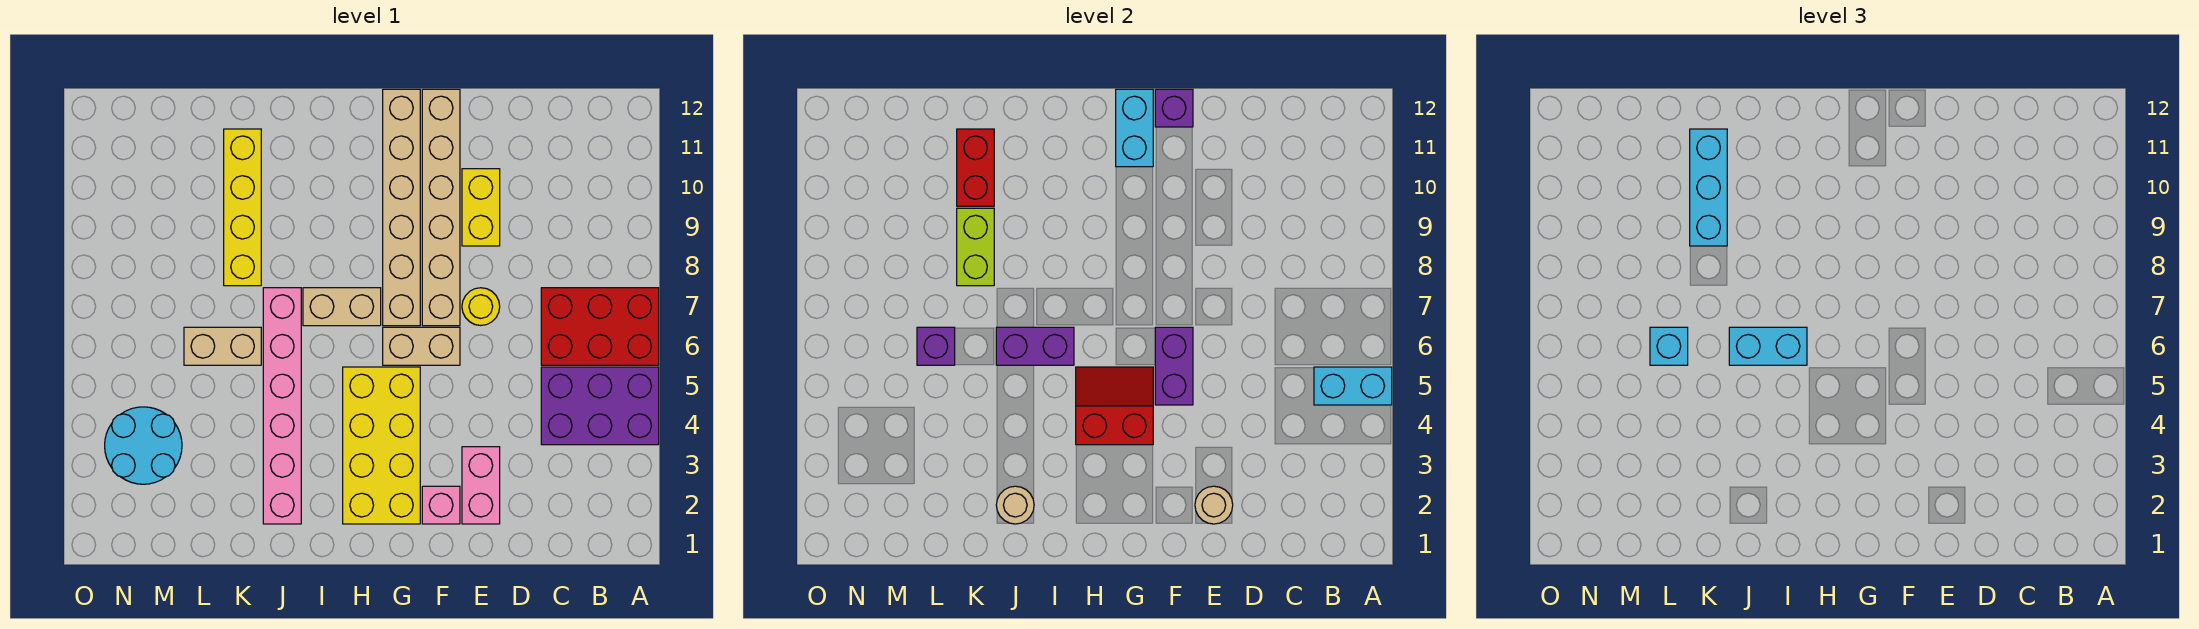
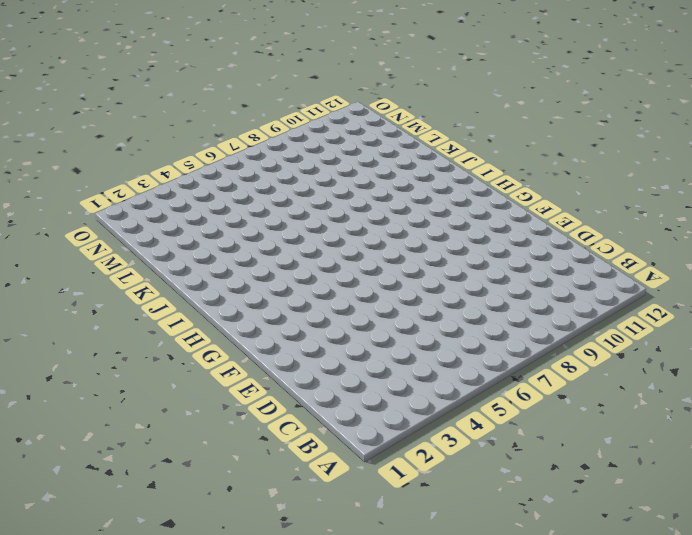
none -> purple 2x3 brick [541,367,659,445]
none -> red 2x3 brick [541,288,659,365]
none -> pink 1x2 brick [462,447,500,524]

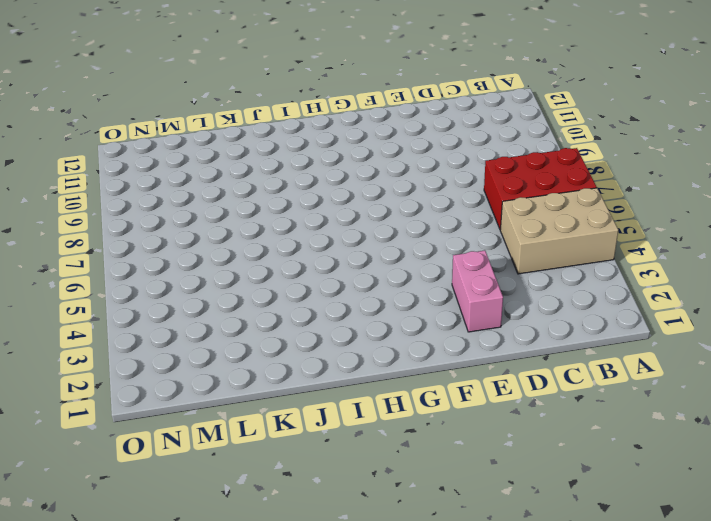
tan 2x3 brick [500,188,618,274] -> purple 2x3 brick [541,367,659,445]
none -> yellow 1x1 round brick [462,288,500,325]
none -> yellow 1x2 brick [462,169,500,246]
none -> pink 1x1 brick [422,486,460,524]

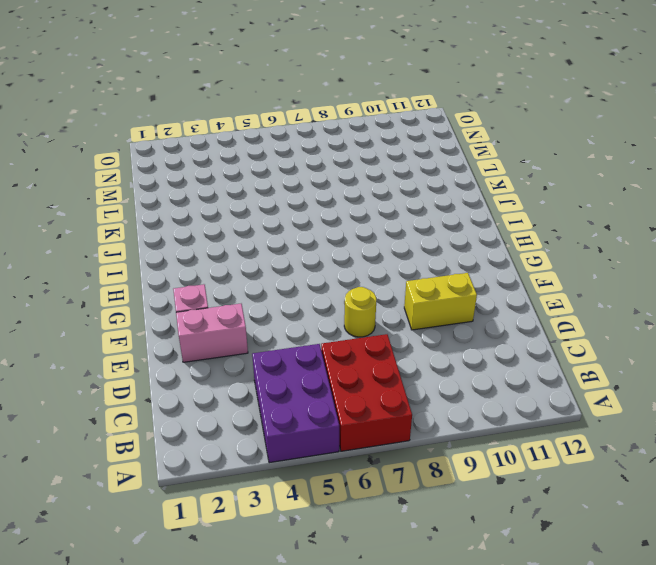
none -> tan 1x2 brick [383,327,460,365]
none -> tan 1x6 brick [422,89,460,326]
none -> yellow 2x4 brick [343,367,420,524]

